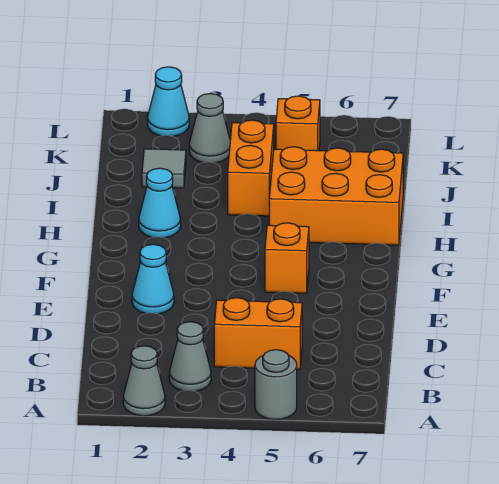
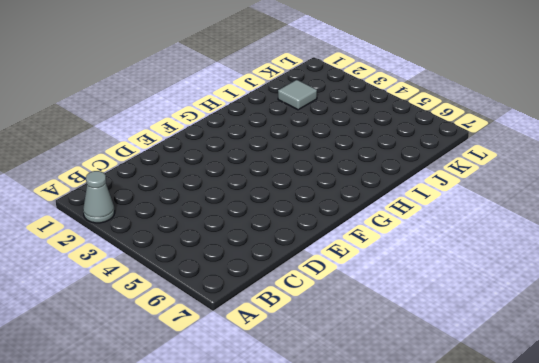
none -> grey 1x1 round brick [255,350,297,420]
none -> grey 1x1 cone [169,322,211,391]
none -> orange 1x2 brick [214,298,302,369]

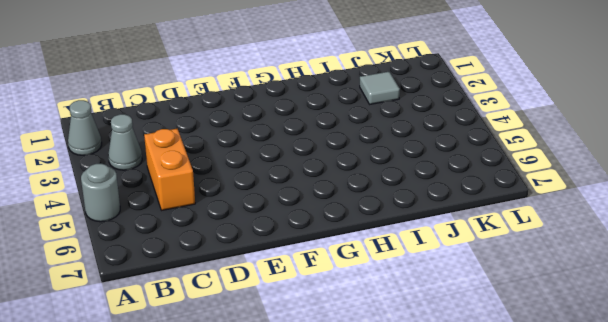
none -> cyan 1x1 cone [132,244,174,314]
none -> orange 1x1 brick [265,223,309,293]
none -> cyan 1x1 cone [139,168,181,238]

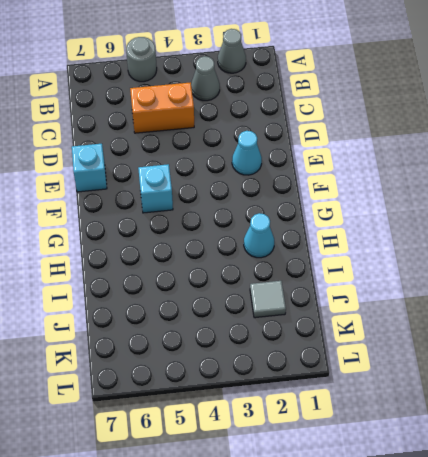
cyan 1x1 brick [72,144,107,192] -> none
cyan 1x1 brick [138,164,173,213] -> orange 1x1 brick [265,223,309,293]
none -> orange 2x3 brick [269,147,403,245]
none -> orange 1x2 brick [228,120,274,216]
none -> grey 1x1 cone [189,93,230,163]

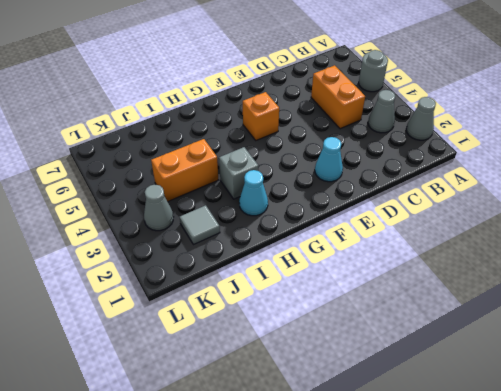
grey 1x1 brick [219,147,259,199] -> none
none -> orange 2x3 brick [269,147,403,245]
none -> orange 1x1 brick [276,96,320,151]
none -> cyan 1x1 cone [148,67,189,136]

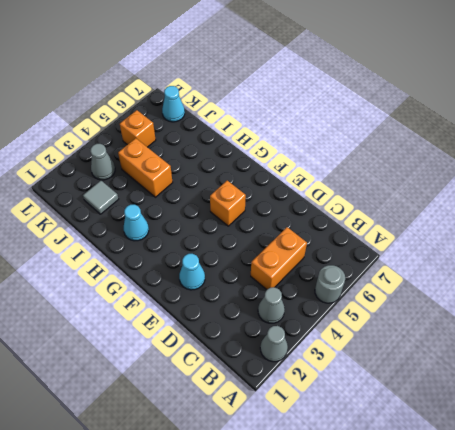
cyan 1x1 cone [162,86,185,122] -> cyan 1x1 cone moved to [148,67,189,136]
none -> orange 2x3 brick [269,147,403,245]

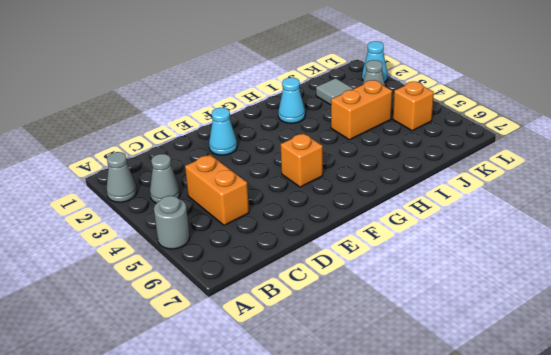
none -> orange 2x3 brick [269,147,403,245]

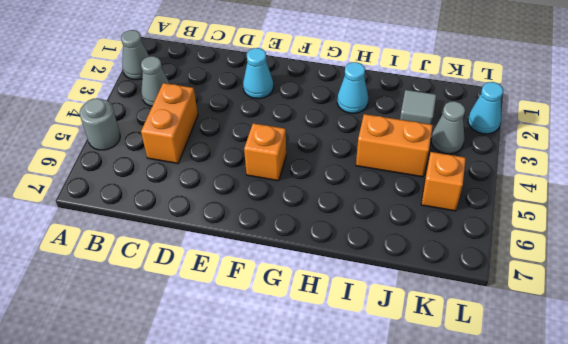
none -> orange 2x3 brick [269,147,403,245]

